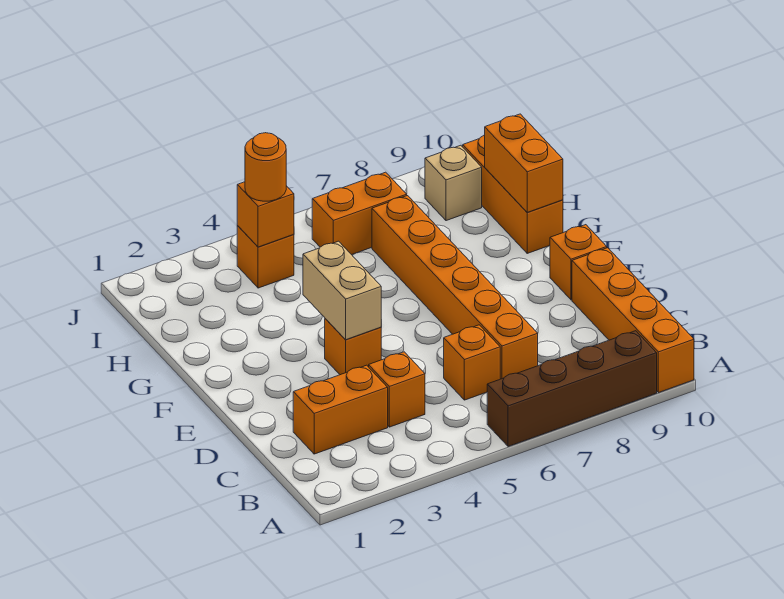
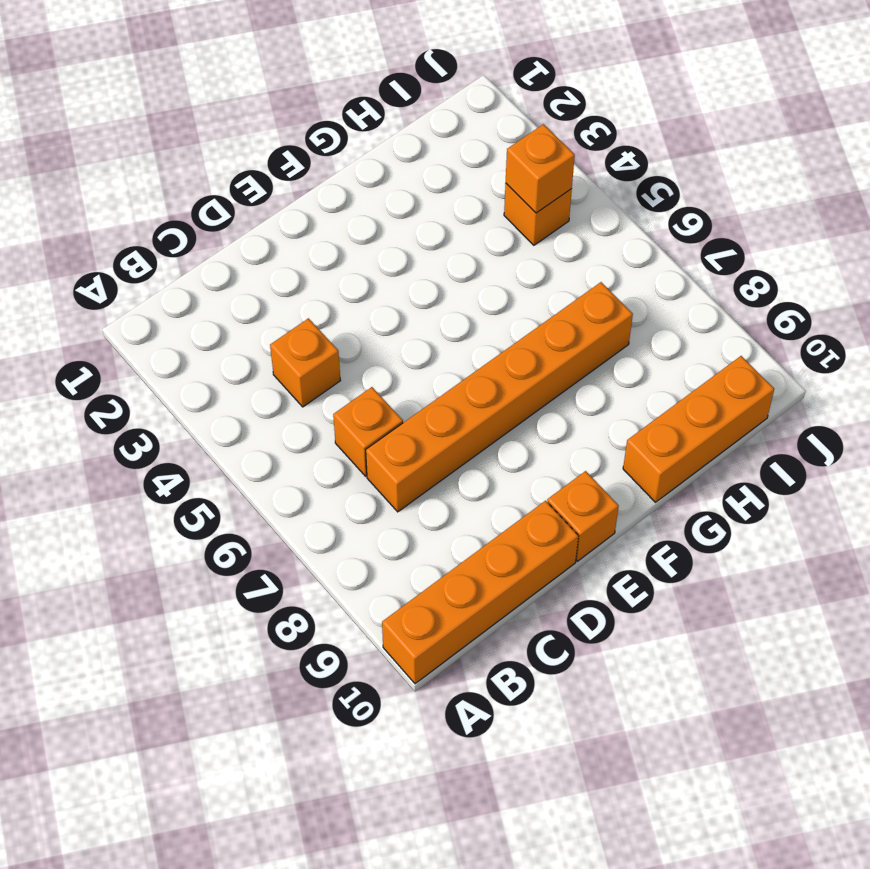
none -> brown 1x4 brick [487,331,657,447]
none -> orange 1x2 brick [293,365,388,454]
none -> orange 1x1 brick [325,319,381,375]

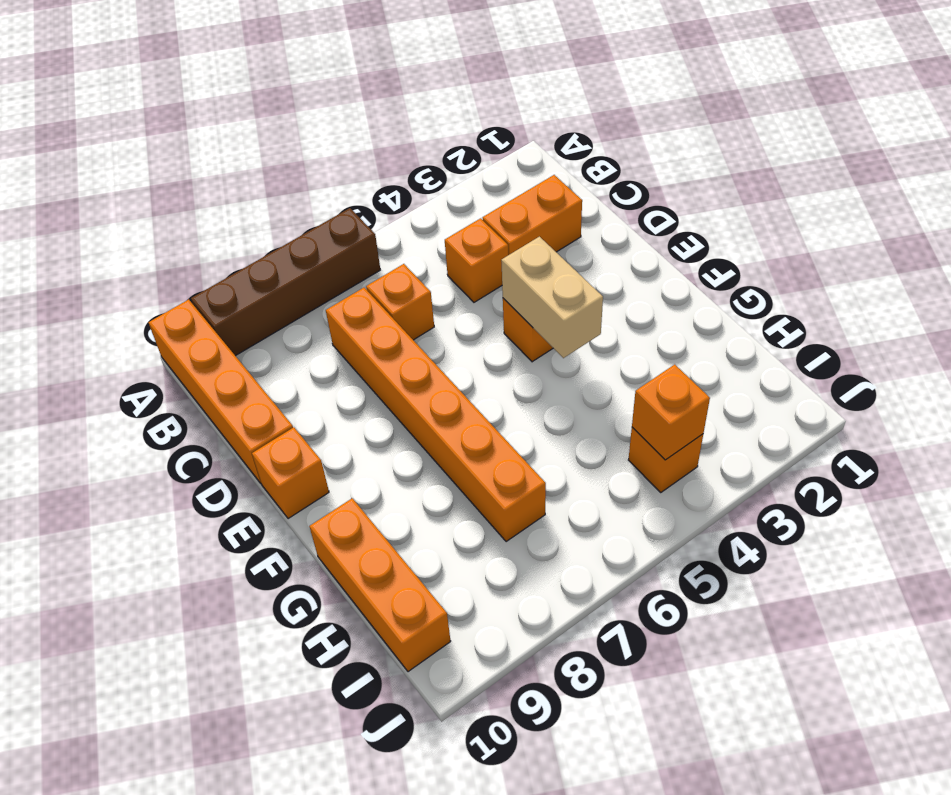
none -> orange 1x2 brick [312,172,407,255]
none -> tan 1x1 brick [425,145,482,221]
none -> orange 1x2 brick [485,114,563,213]

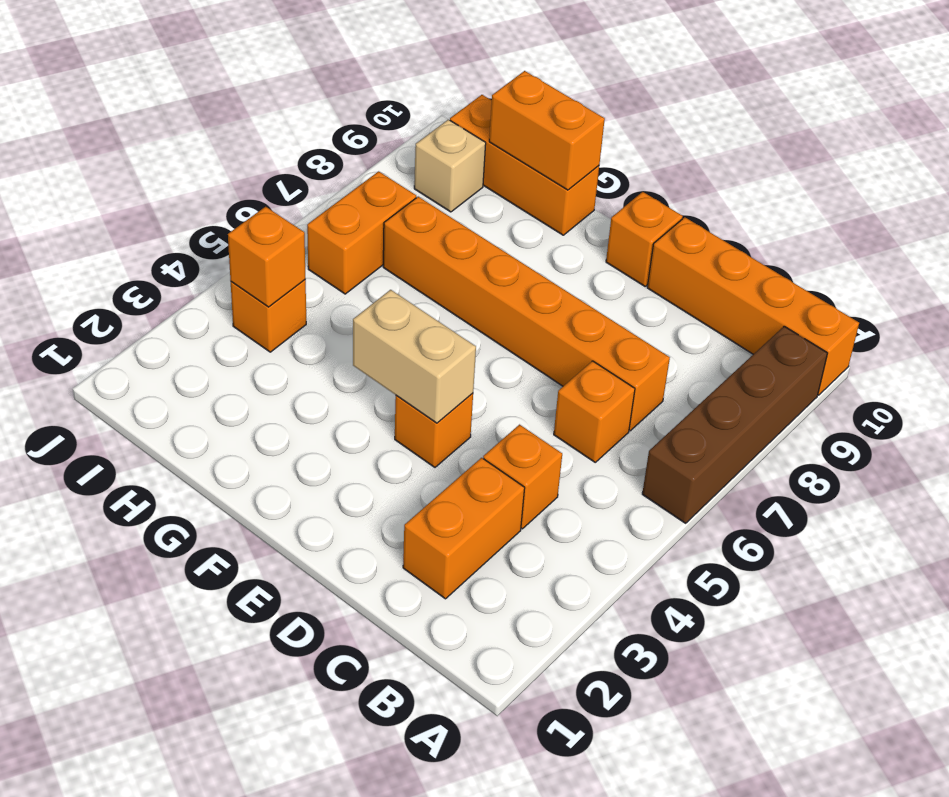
none -> orange 1x1 round brick [245,133,286,201]

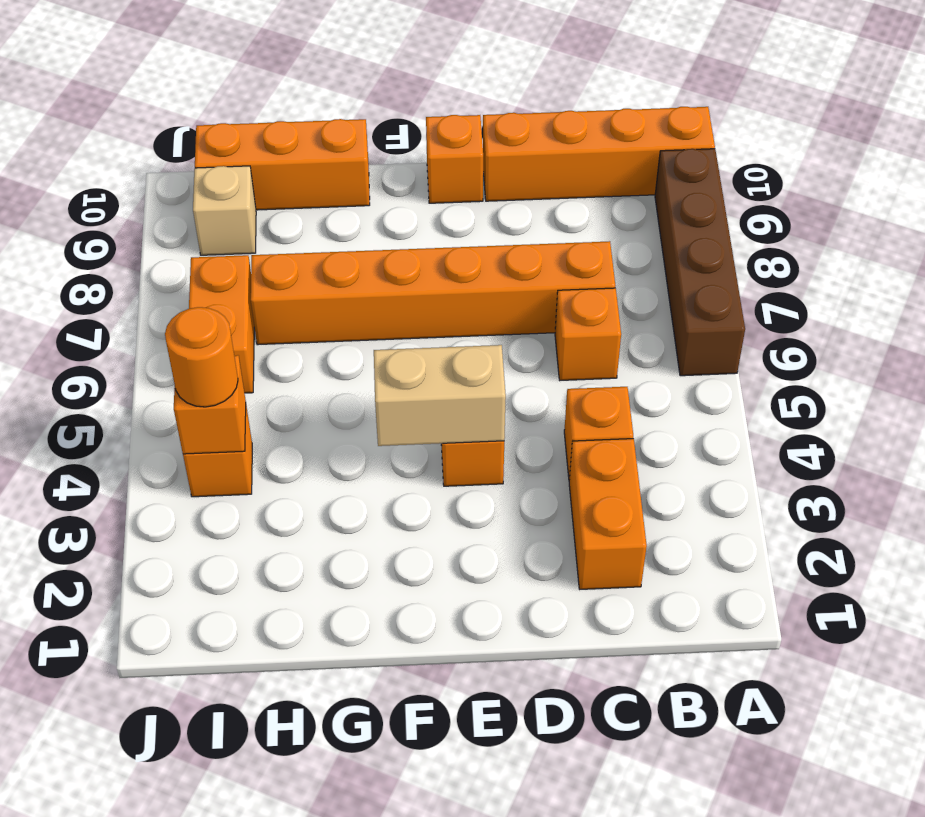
none -> orange 1x2 brick [485,114,563,213]

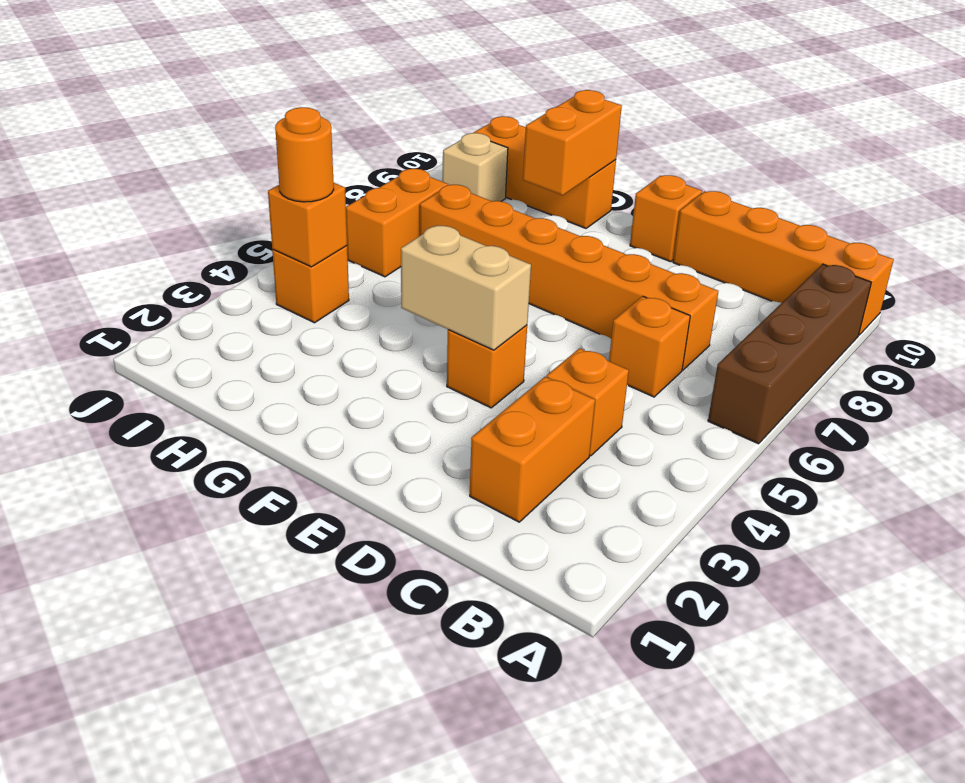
orange 1x2 brick [523,90,622,195] -> orange 1x2 brick turned to [485,114,563,213]

